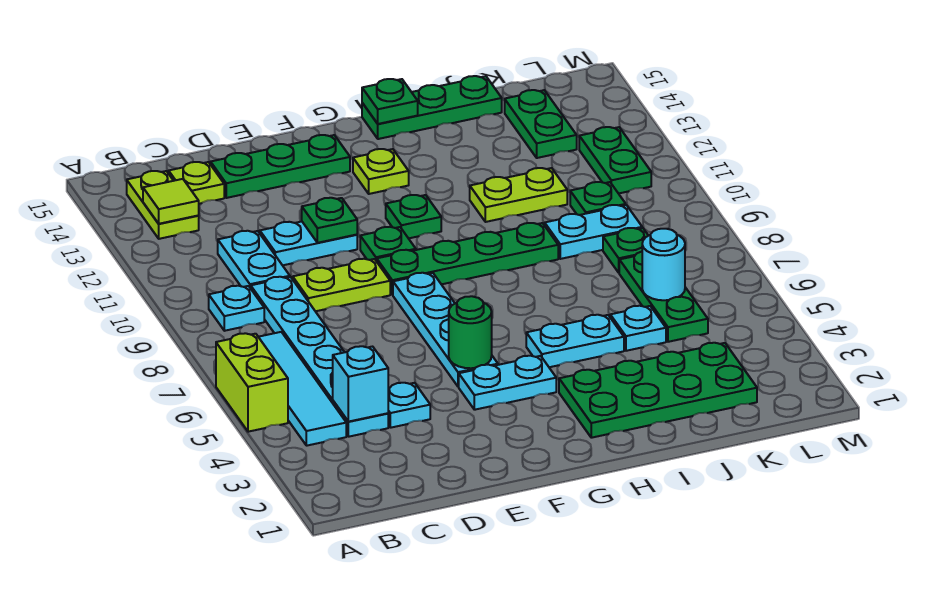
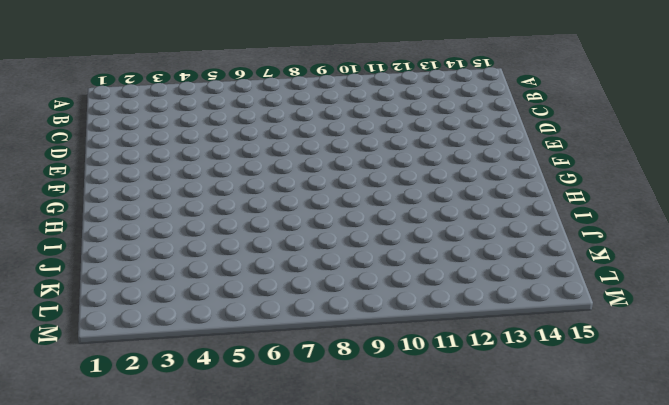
none -> lime 1x2 brick [216,333,288,432]
none -> cyan 1x4 tile [259,332,346,446]
none -> cyan 1x1 plate [209,286,264,331]
none -> lime 1x2 plate [127,171,199,239]

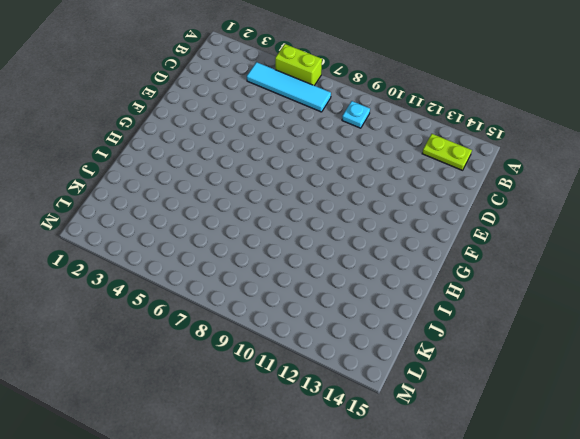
none -> cyan 1x6 plate [251,277,388,437]
none -> cyan 1x2 plate [218,231,290,288]
none -> lime 1x1 plate [169,162,224,204]
none -> cyan 1x1 plate [388,383,430,428]

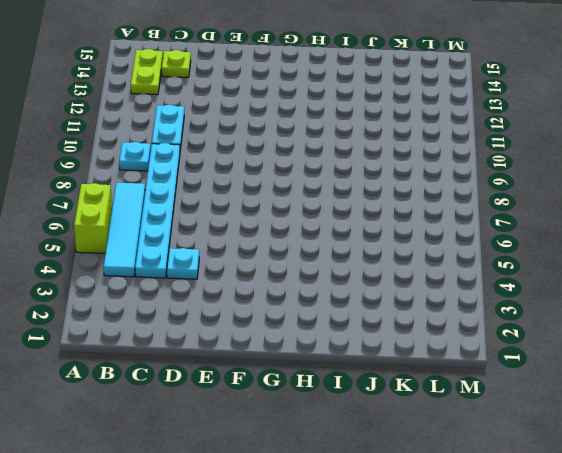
none -> lime 1x2 plate [293,259,390,311]
none -> cyan 1x2 plate [260,222,357,265]
none -> green 1x3 plate [211,135,350,198]
none -> cyan 1x2 plate [459,356,556,410]

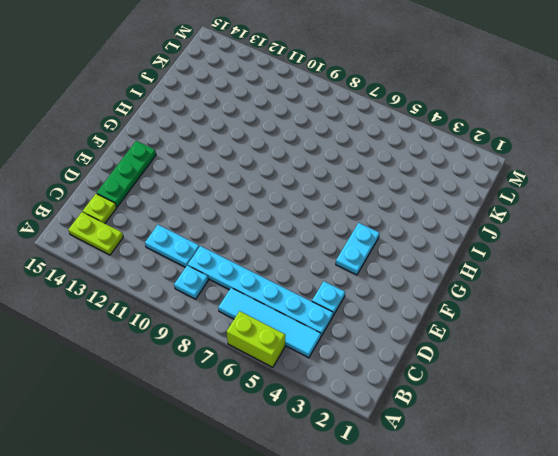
none -> lime 1x2 plate [293,259,390,311]
none -> cyan 1x2 plate [260,222,357,265]
none -> cyan 1x4 plate [393,273,498,387]
none -> green 1x4 plate [377,223,558,295]

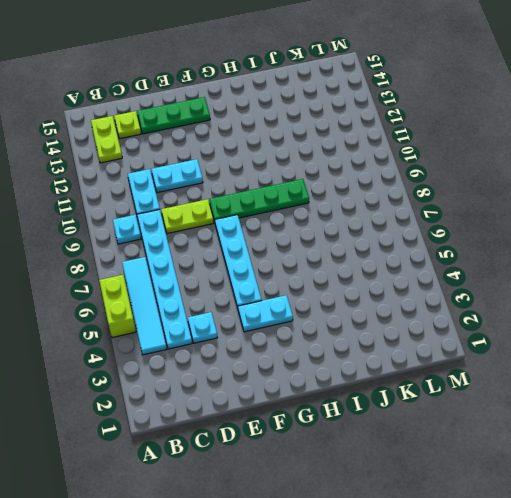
none -> green 1x1 plate [360,227,416,261]
none -> green 1x1 plate [386,195,441,238]
none -> lime 1x1 plate [353,149,409,194]
none -> green 2x4 plate [559,343,757,438]

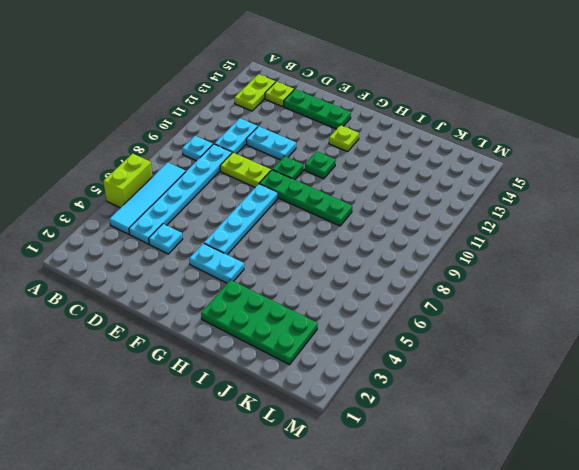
none -> cyan 1x2 plate [526,315,624,367]
none -> green 1x3 plate [362,76,502,139]
none -> lime 1x2 plate [470,168,567,222]
none -> cyan 1x1 plate [610,306,666,351]

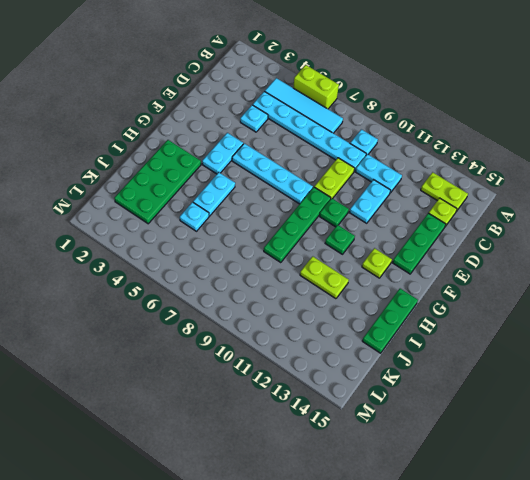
lime 1x2 plate [300,256,349,299] -> lime 1x2 plate turned to [470,168,567,222]
none -> cyan 1x2 plate [545,205,642,259]
none -> green 1x3 plate [619,252,708,342]
none -> green 1x1 plate [603,228,648,273]
none -> green 1x1 plate [570,182,626,215]

